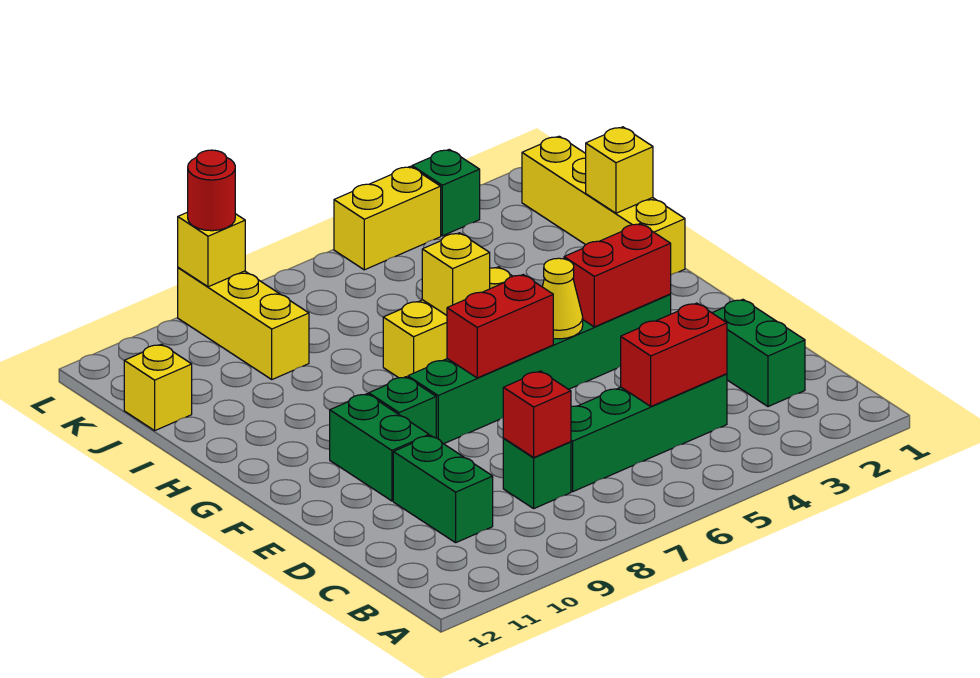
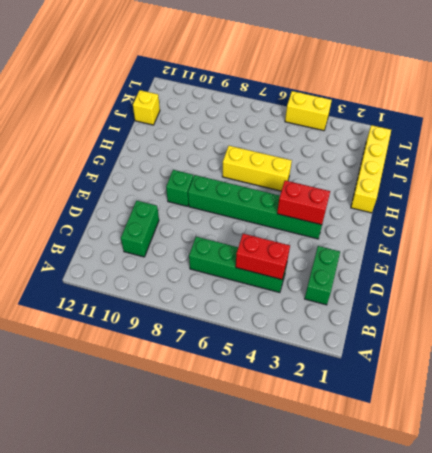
none -> green 1x1 brick [503,438,571,508]
none -> green 1x2 brick [330,394,429,501]
none -> yellow 1x3 brick [178,268,309,379]

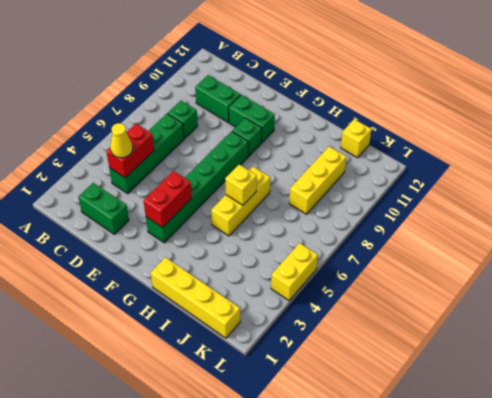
yellow 1x1 cone [110,123,133,158] -> yellow 1x1 cone moved to [542,258,583,339]
yellow 1x3 brick [289,146,346,214] -> yellow 1x3 brick turned to [178,268,309,379]
none -> green 1x1 brick [412,150,480,236]
none -> red 1x1 brick [503,371,571,457]
none -> red 1x2 brick [447,275,553,378]

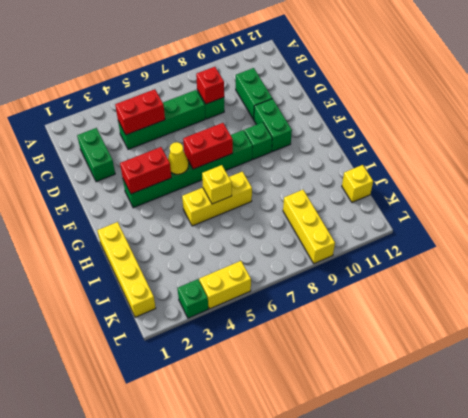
none -> yellow 1x1 brick [586,127,653,213]
none -> yellow 1x1 brick [178,212,245,287]
none -> red 1x1 round brick [188,150,235,231]

